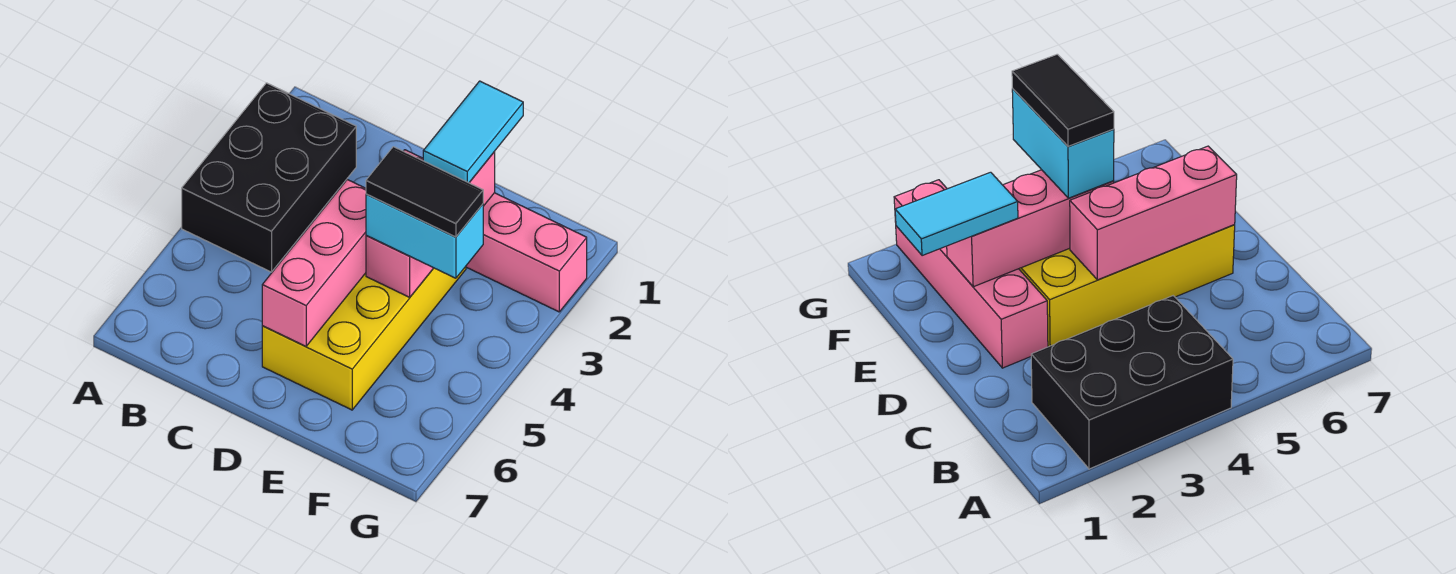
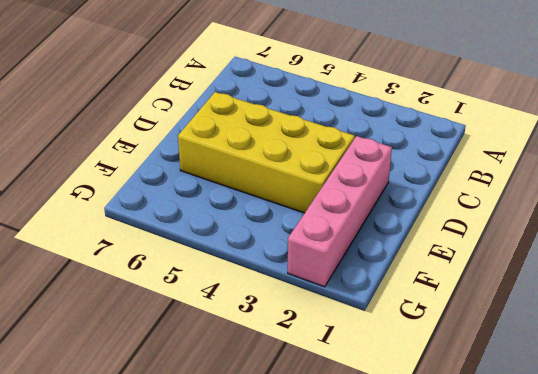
none -> black 2x3 brick [182,83,356,272]
none -> pink 1x3 brick [262,180,366,346]

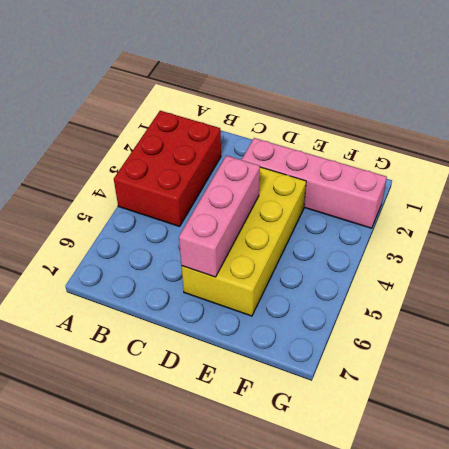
red 2x3 brick [114,111,221,226] -> black 2x3 brick [182,83,356,272]
none -> pink 1x3 brick [366,152,495,297]
none -> cyan 1x2 tile [423,81,523,183]

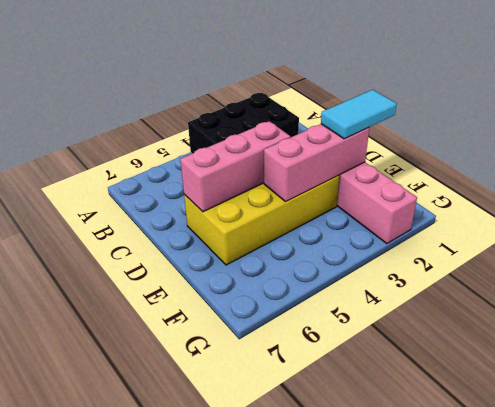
none -> cyan 1x2 brick [366,194,483,278]
none -> black 1x2 tile [366,147,483,237]

